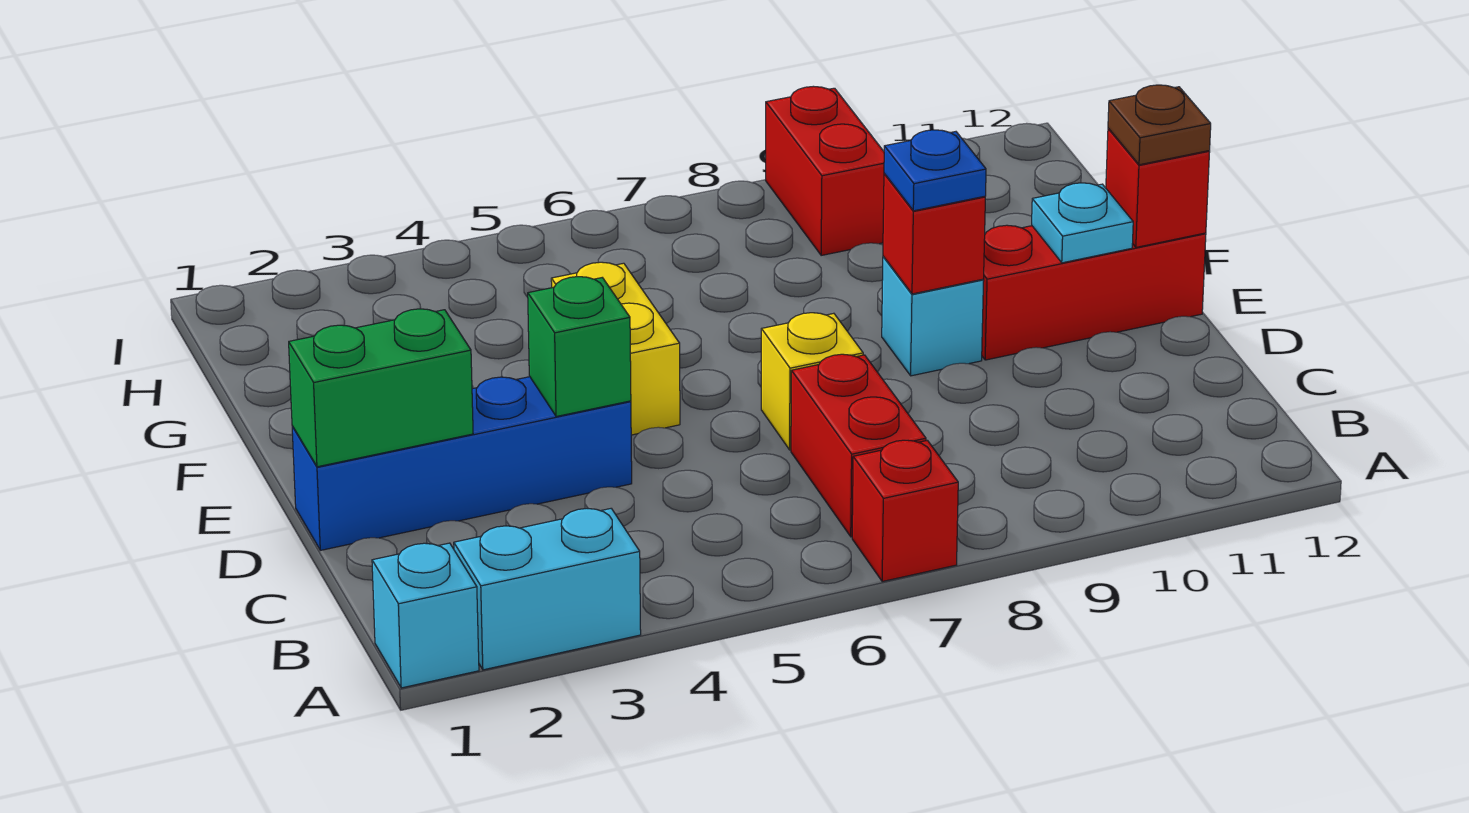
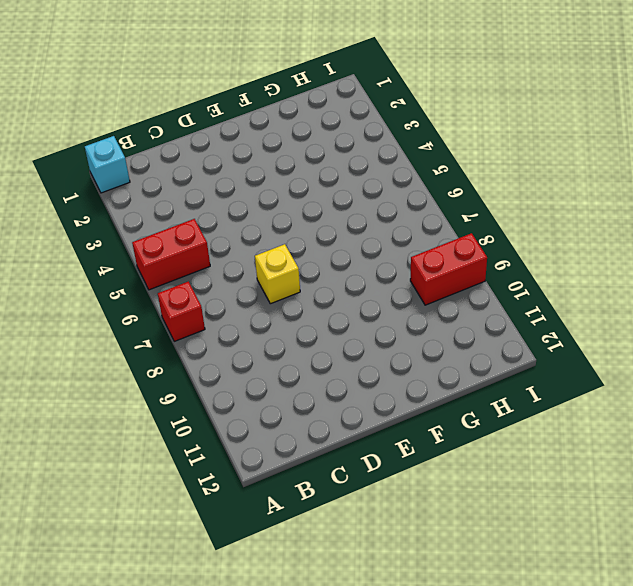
red 1x2 brick [132,219,210,290] -> red 1x2 brick moved to [791,354,926,537]
none -> cyan 1x2 brick [454,509,641,670]
none -> blue 1x4 brick [292,377,632,550]
none -> yellow 1x2 brick [551,262,680,435]

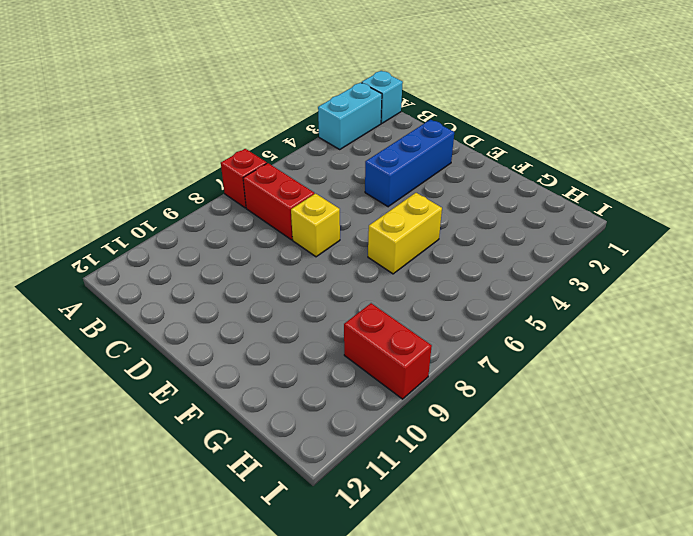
blue 1x3 brick [365,120,454,207] -> blue 1x4 brick [292,377,632,550]
yellow 1x2 brick [368,193,442,274] -> yellow 1x2 brick turned to [551,262,680,435]
none -> cyan 1x1 brick [882,257,984,376]
none -> red 1x3 brick [982,225,1206,360]
none -> green 1x2 brick [289,309,473,467]

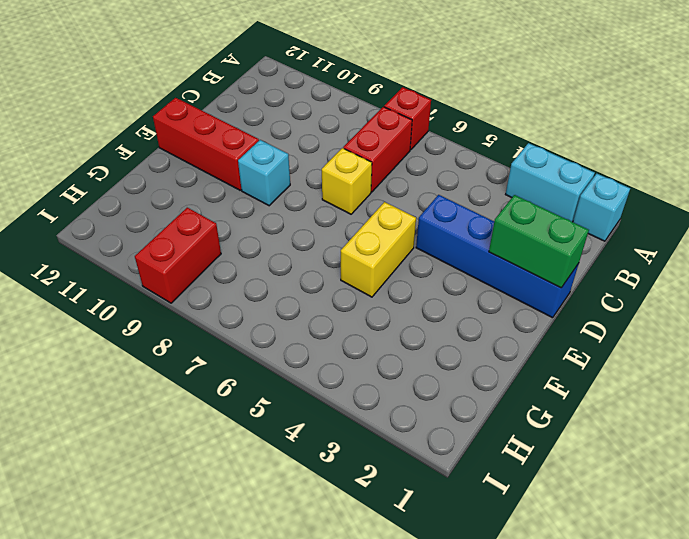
none -> green 1x1 brick [528,277,631,417]
none -> red 1x1 brick [883,174,985,294]
none -> cyan 1x1 plate [1032,183,1133,263]

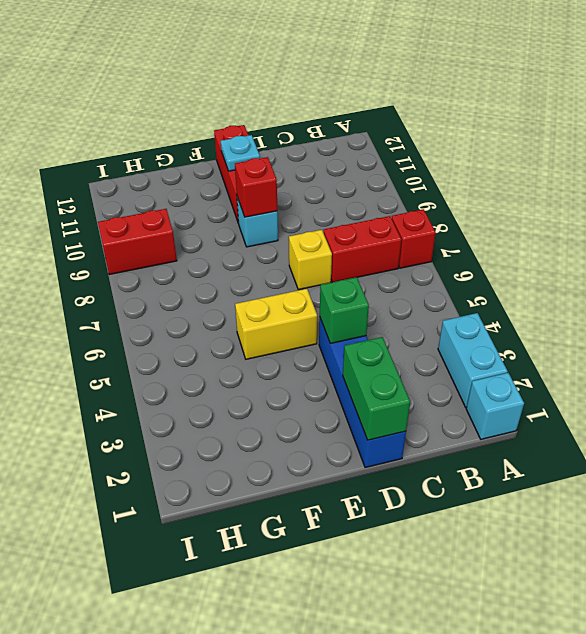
none -> red 1x1 brick [1106,128,1210,247]
none -> blue 1x1 plate [884,130,986,211]
none -> brown 1x1 plate [1108,85,1211,165]

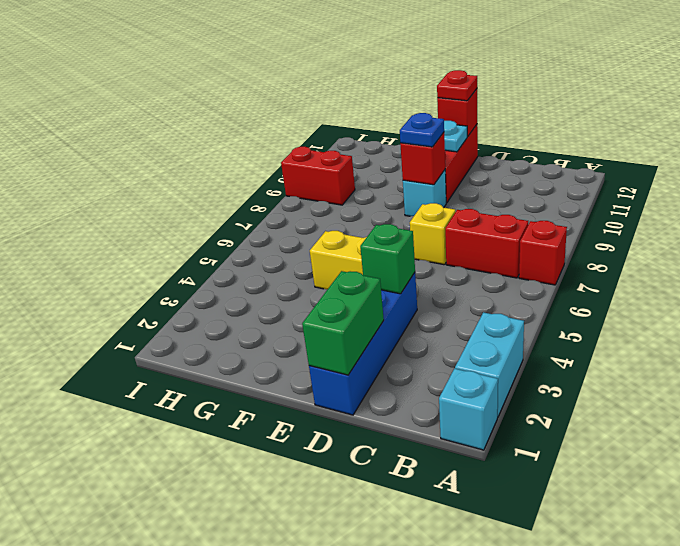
red 1x1 plate [437,70,477,101] -> brown 1x1 plate [1108,85,1211,165]

